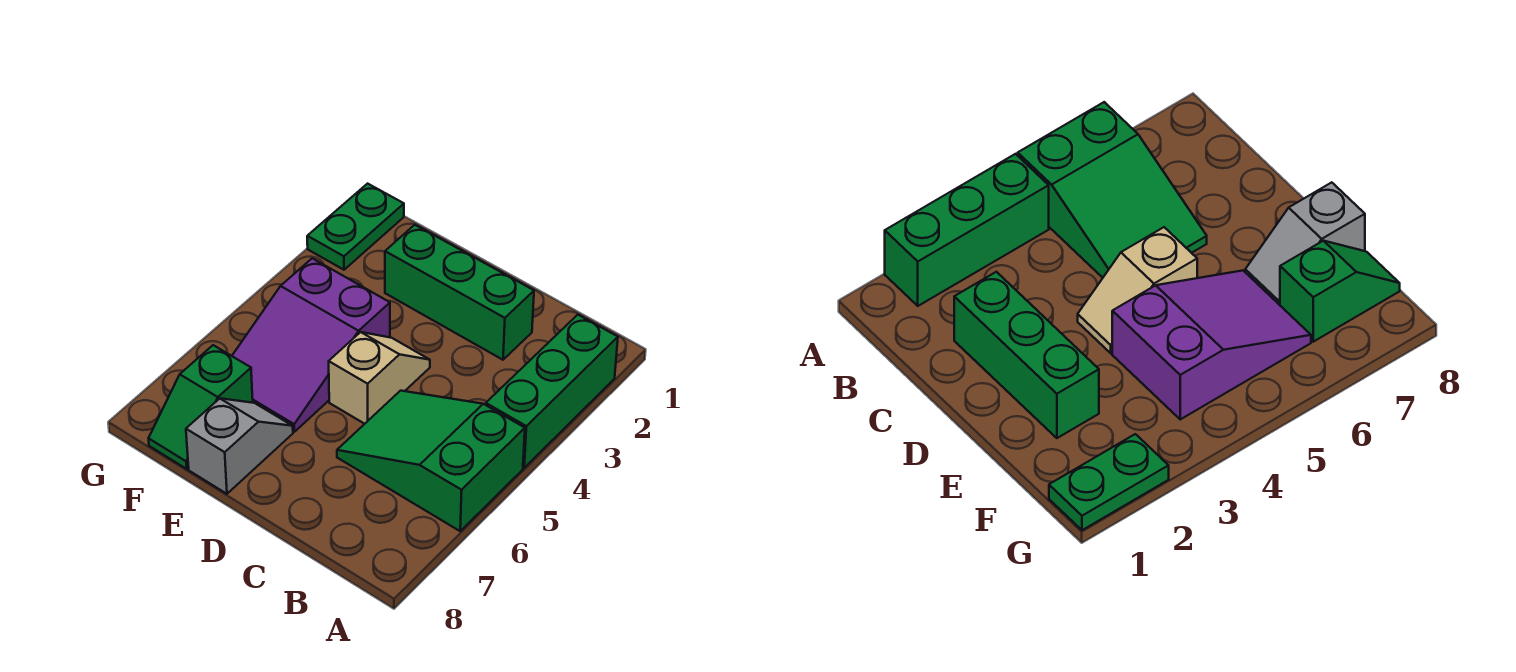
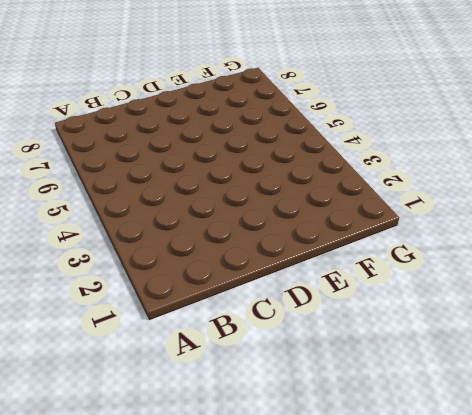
none -> green 1x3 brick [486,315,618,468]
none -> green 2x3 slope [337,391,525,531]

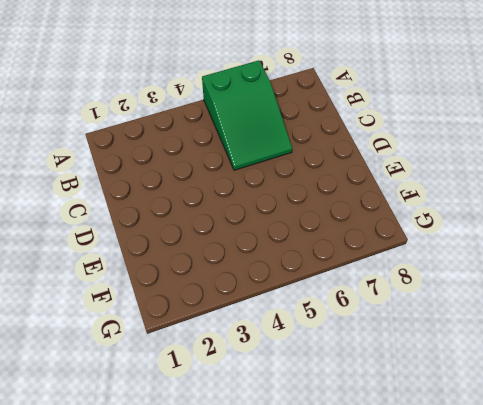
none -> green 1x3 brick [486,315,618,468]
none -> green 1x3 brick [385,225,534,360]

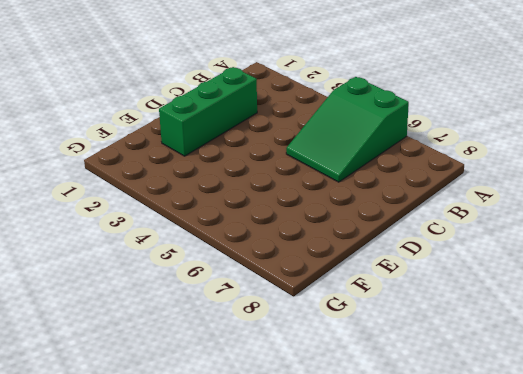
none -> green 1x3 brick [486,315,618,468]
none -> tan 1x2 slope [329,332,430,424]

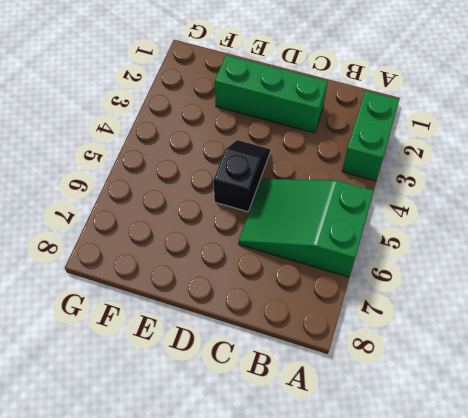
green 1x2 brick [342,91,399,181] -> green 1x3 brick [486,315,618,468]
black 1x2 slope [214,140,270,212] -> tan 1x2 slope [329,332,430,424]
none -> purple 2x3 slope [232,258,390,432]
none -> grey 1x2 slope [186,399,293,494]

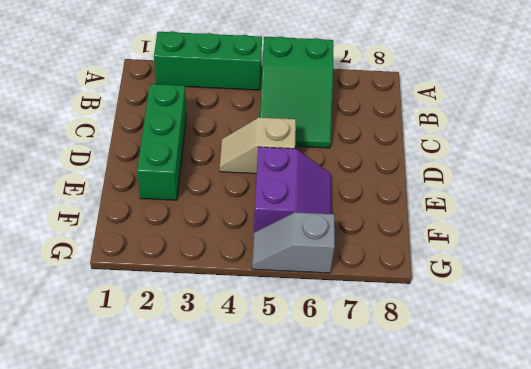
purple 2x2 slope [254,147,331,232] -> purple 2x3 slope [232,258,390,432]
grey 1x2 slope [252,212,335,273] -> grey 1x2 slope moved to [186,399,293,494]
none -> green 1x2 slope [149,345,253,469]
none -> green 1x2 plate [307,184,404,270]

